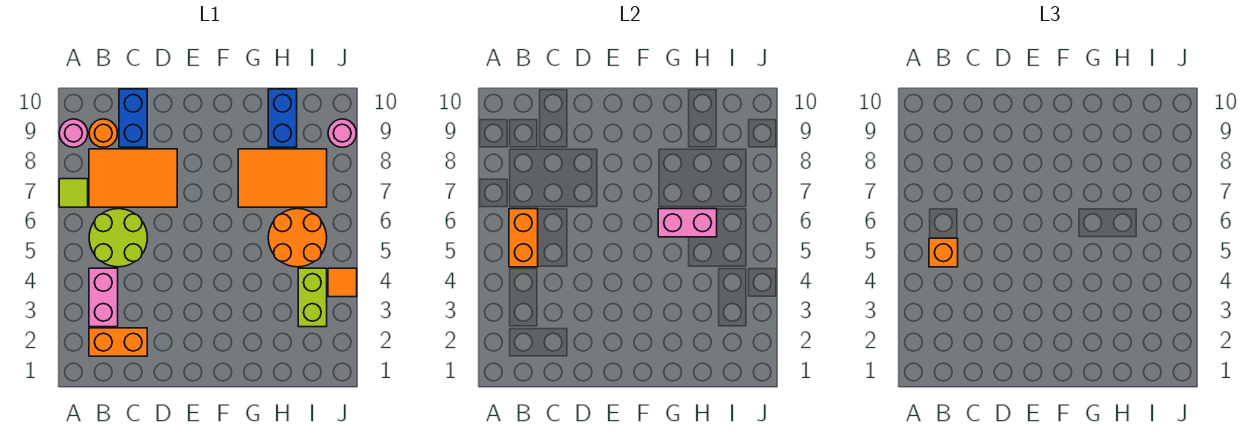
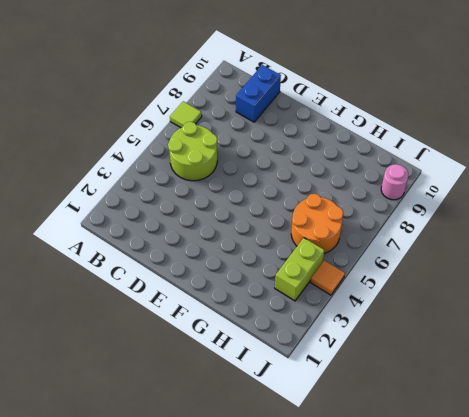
none -> pink 1x1 round brick [59,119,88,147]
none -> orange 1x2 brick [89,328,147,356]
none -> pink 1x2 brick [89,268,118,327]

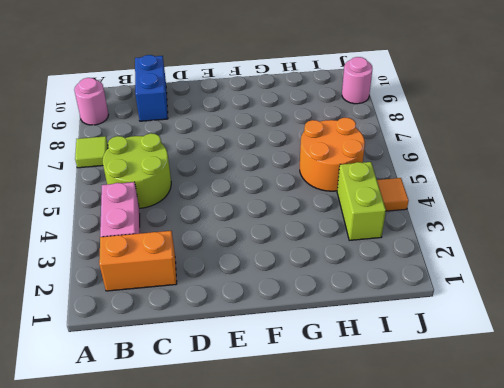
none -> orange 2x3 tile [89,149,177,207]
none -> orange 1x1 round brick [89,119,118,147]
none -> orange 2x3 tile [238,149,327,207]

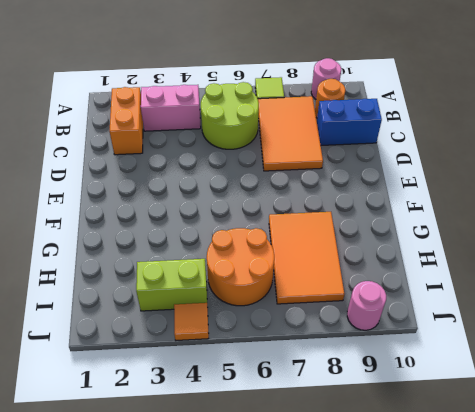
none -> blue 1x2 brick [268,89,297,147]
none -> orange 1x2 brick [509,209,538,267]
none -> pink 1x2 brick [658,209,717,237]

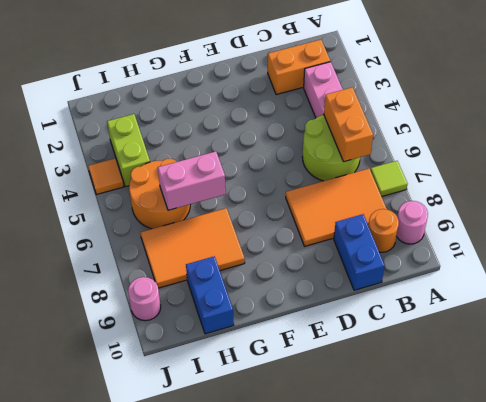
none -> orange 1x1 brick [929,238,958,267]

